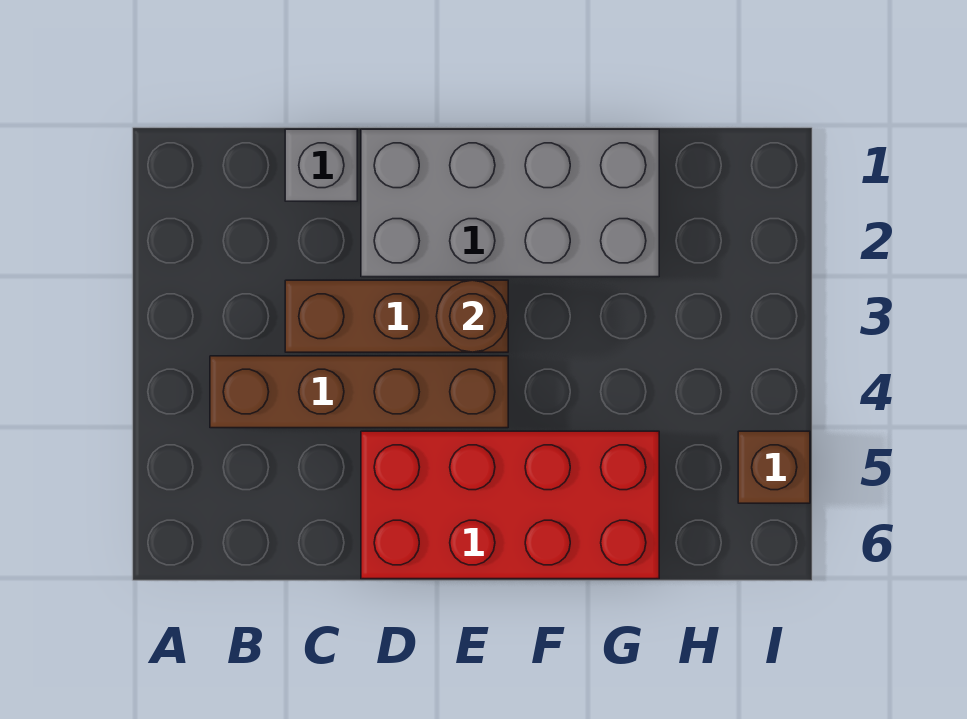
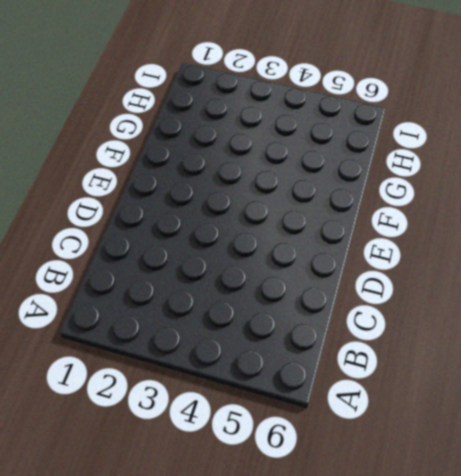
none -> brown 1x4 brick [210,356,508,428]
none -> grey 1x1 brick [285,129,357,201]

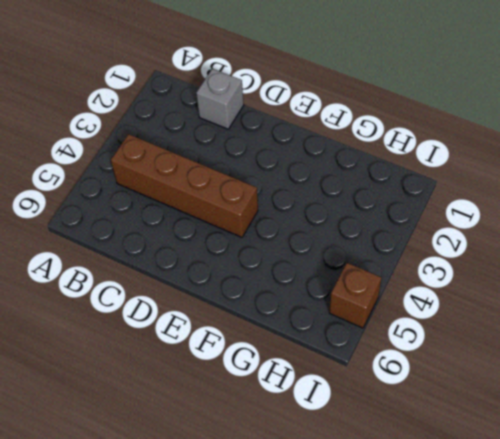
none -> brown 1x3 brick [285,280,508,352]
none -> grey 2x4 brick [361,129,659,277]

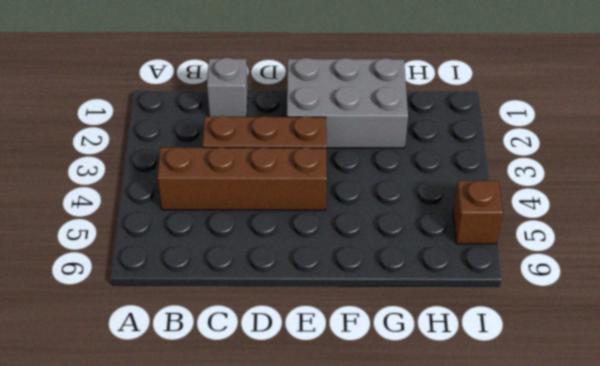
grey 2x3 brick [287,58,408,148] -> grey 2x4 brick [361,129,659,277]
none -> red 2x4 brick [361,431,659,579]
none -> brown 1x1 round brick [436,280,508,352]

